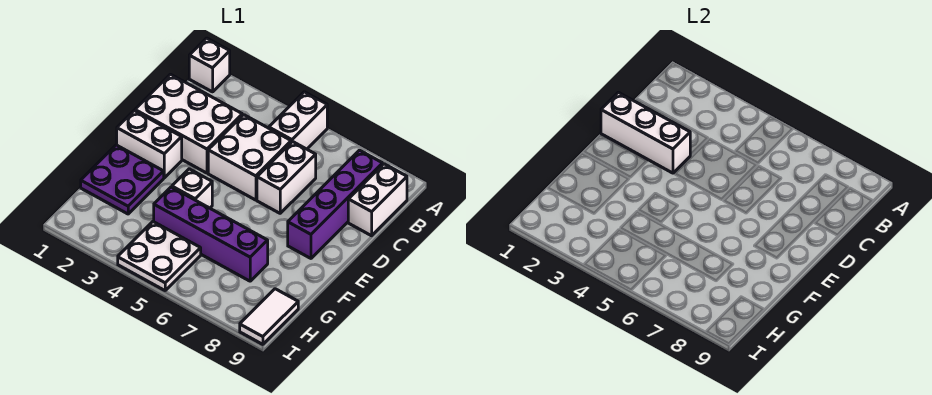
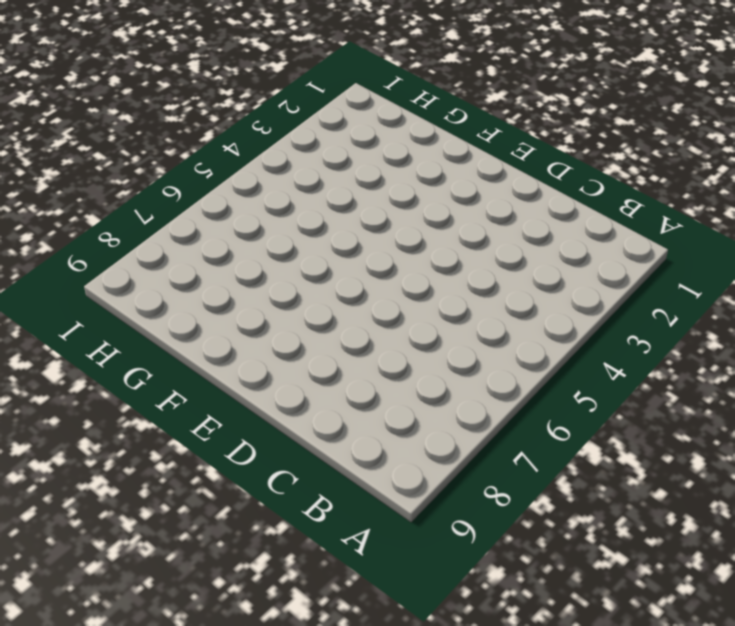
none -> white 1x1 brick [189,38,230,92]
none -> white 1x2 brick [269,92,327,149]
none -> purple 1x4 brick [288,150,383,258]

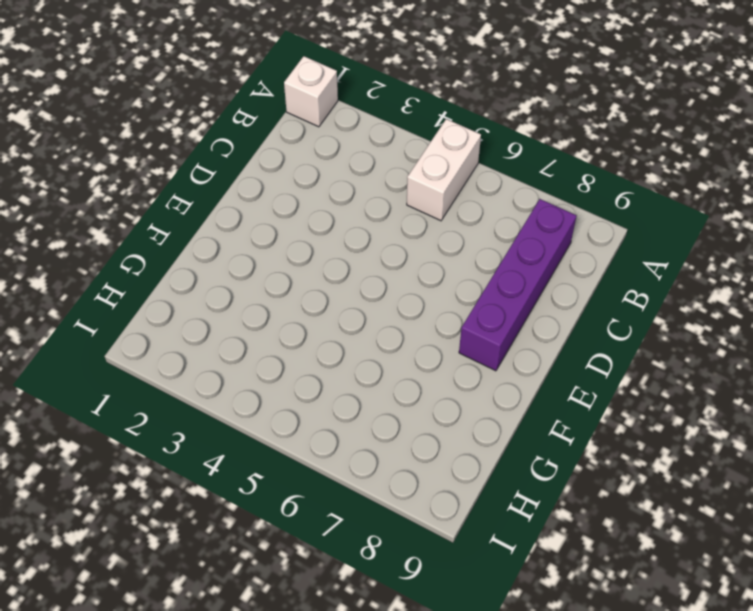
none -> white 1x2 brick [348,164,407,236]
none -> white 2x3 brick [135,74,242,173]
none -> white 2x2 brick [208,115,291,200]

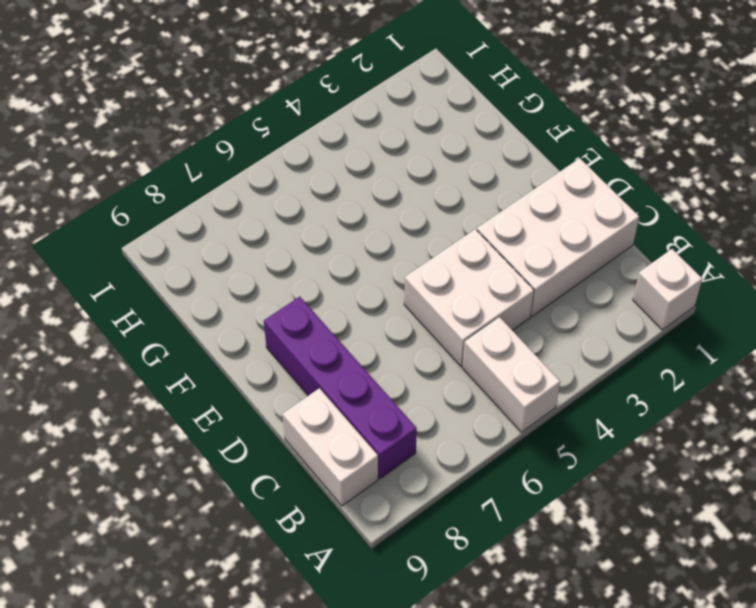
none -> white 1x2 brick [257,142,316,213]
none -> white 1x2 brick [117,111,182,178]
none -> purple 2x2 plate [81,145,164,214]

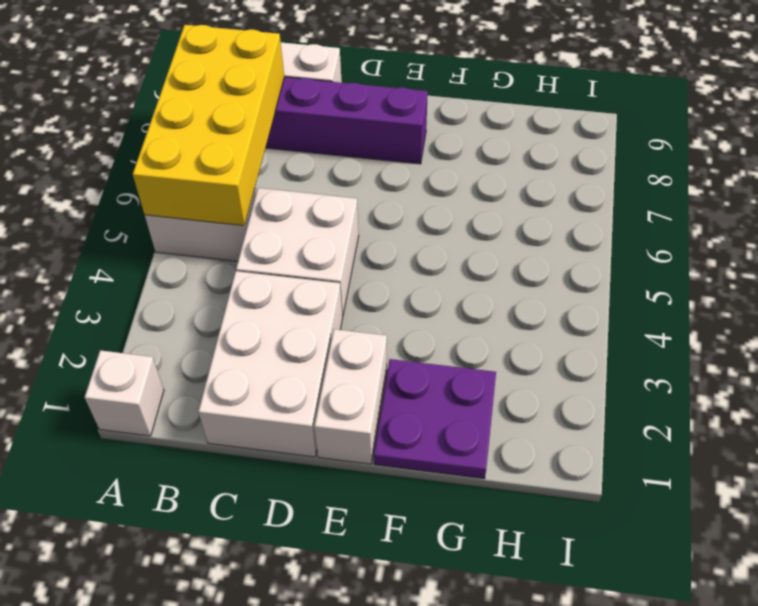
yellow 2x4 brick [133,25,284,226] -> none
none -> white 1x2 brick [257,142,316,213]
none -> white 1x1 brick [172,169,212,208]
none -> purple 1x4 brick [154,187,268,281]

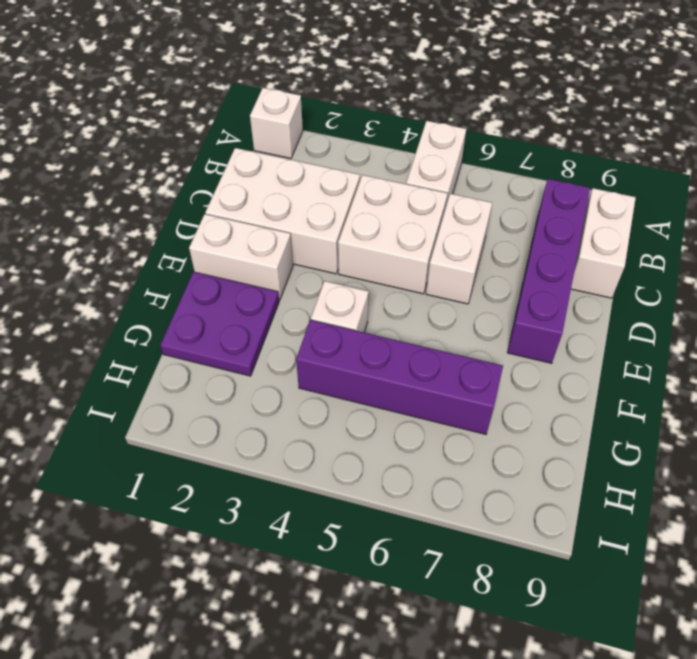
none -> white 2x2 plate [118,221,201,290]
none -> white 1x2 tile [240,289,298,344]
none -> white 1x3 brick [601,92,690,173]

